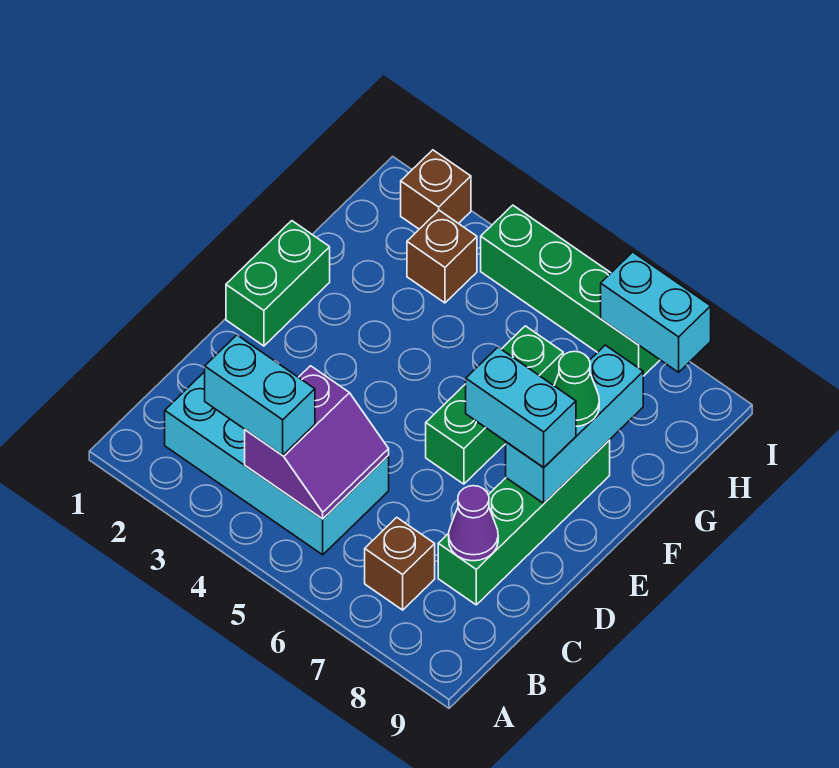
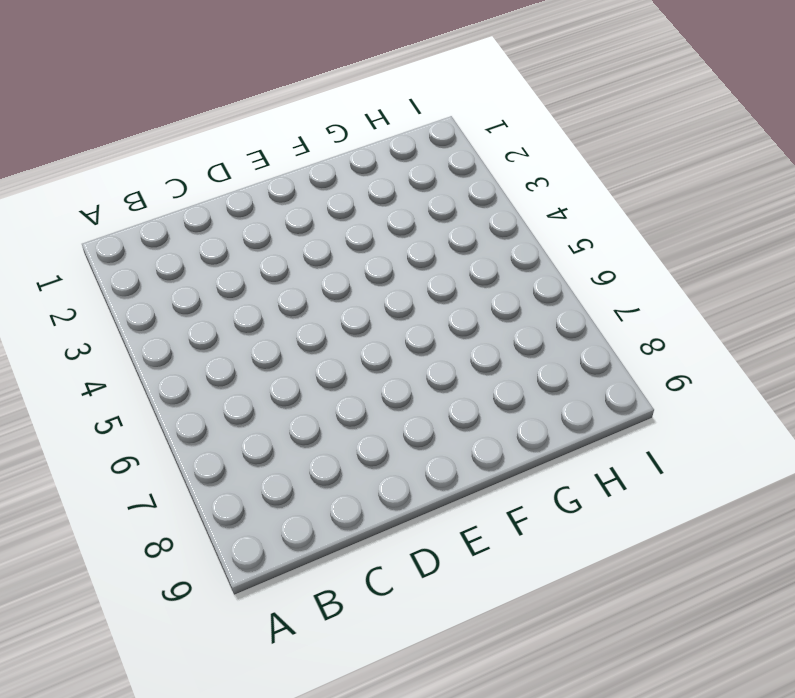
none -> cyan 2x4 brick [165,372,389,555]
none -> brown 1x1 brick [365,517,435,610]
none -> green 1x4 brick [438,440,610,605]

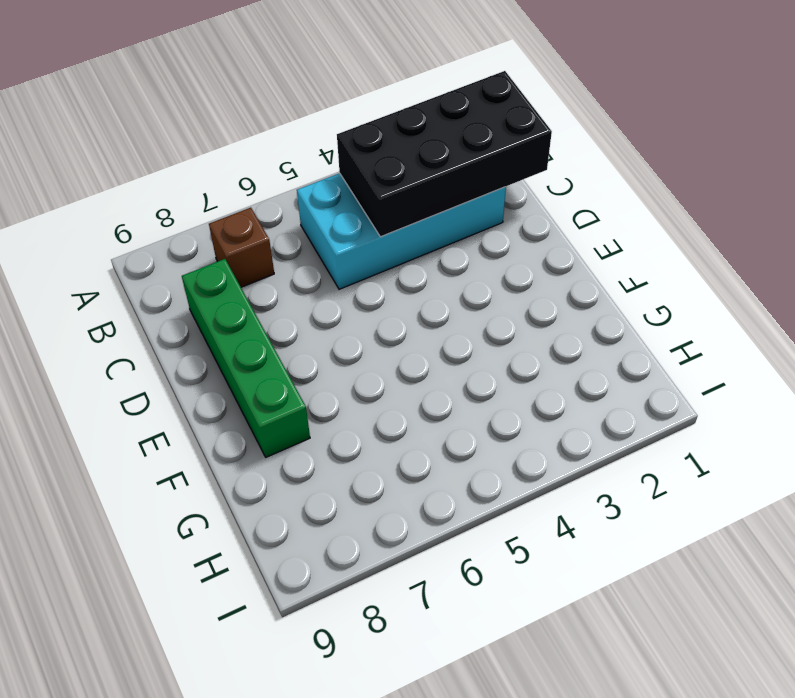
black 2x4 brick [337,71,552,237] -> purple 2x2 slope [245,366,389,519]
none -> green 1x2 brick [226,221,330,346]
none -> green 1x3 brick [426,326,563,484]
none -> brown 1x1 brick [407,210,477,303]

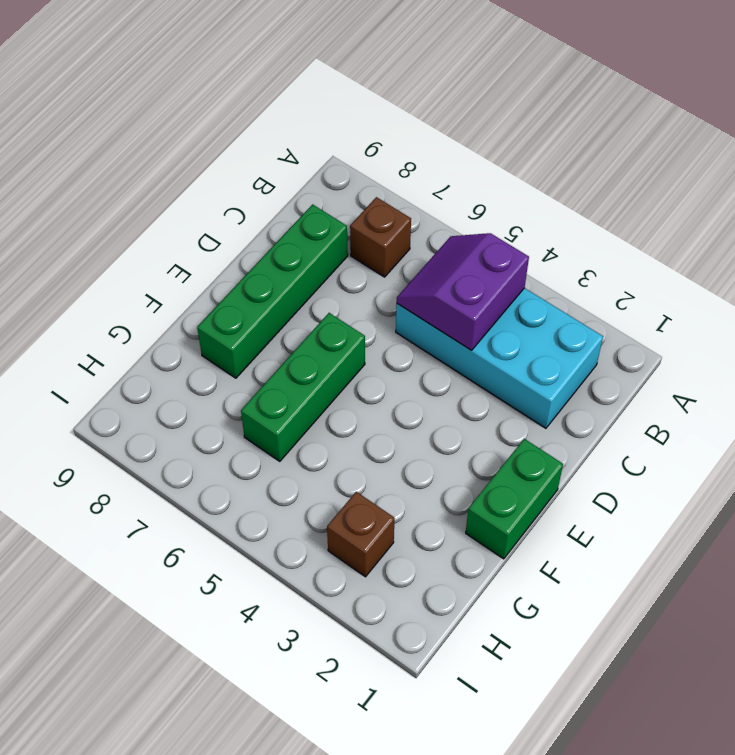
none -> brown 1x1 brick [401,150,471,229]
none -> green 1x4 brick [481,205,660,376]
none -> purple 1x1 cone [449,486,498,561]

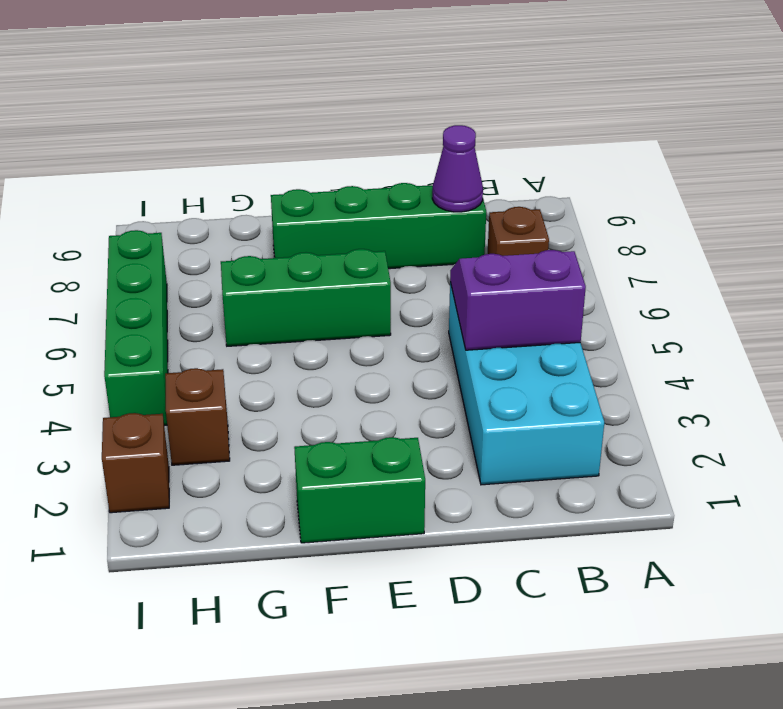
none -> cyan 1x3 brick [506,345,643,503]
none -> cyan 1x2 brick [601,252,711,372]
none -> cyan 1x2 brick [205,335,315,455]

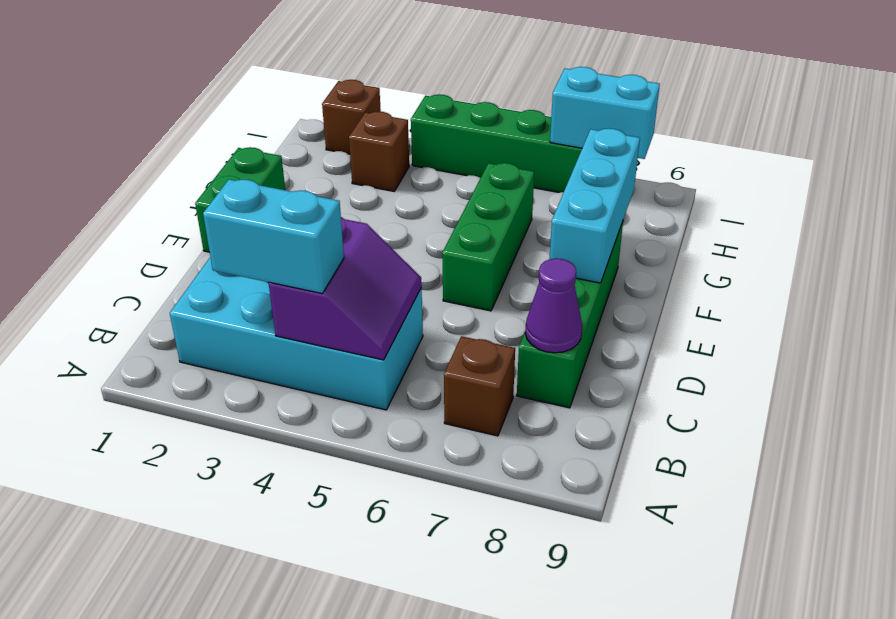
none -> cyan 1x2 brick [466,347,576,468]
none -> green 1x1 cone [554,351,599,426]

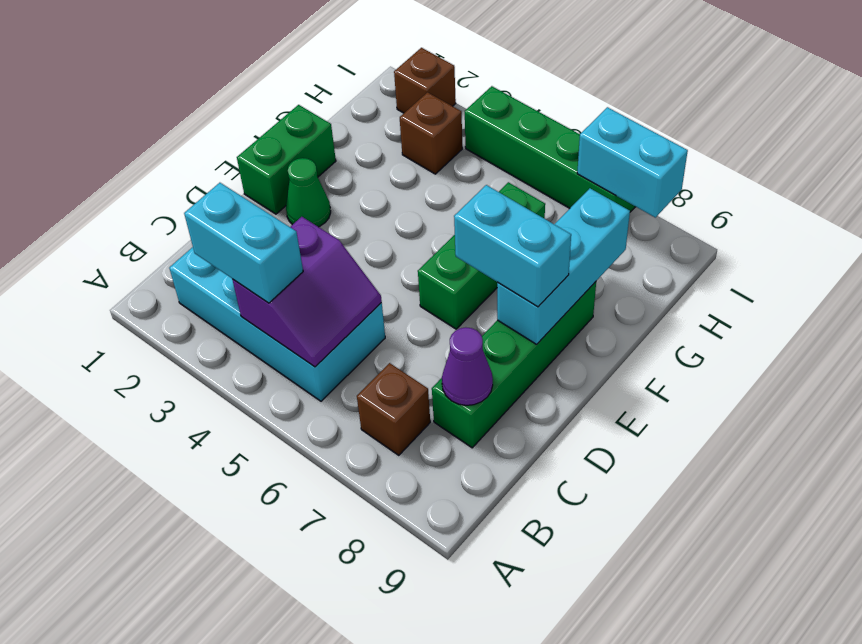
green 1x1 cone [286,158,331,227] -> green 1x1 cone moved to [554,351,599,426]

